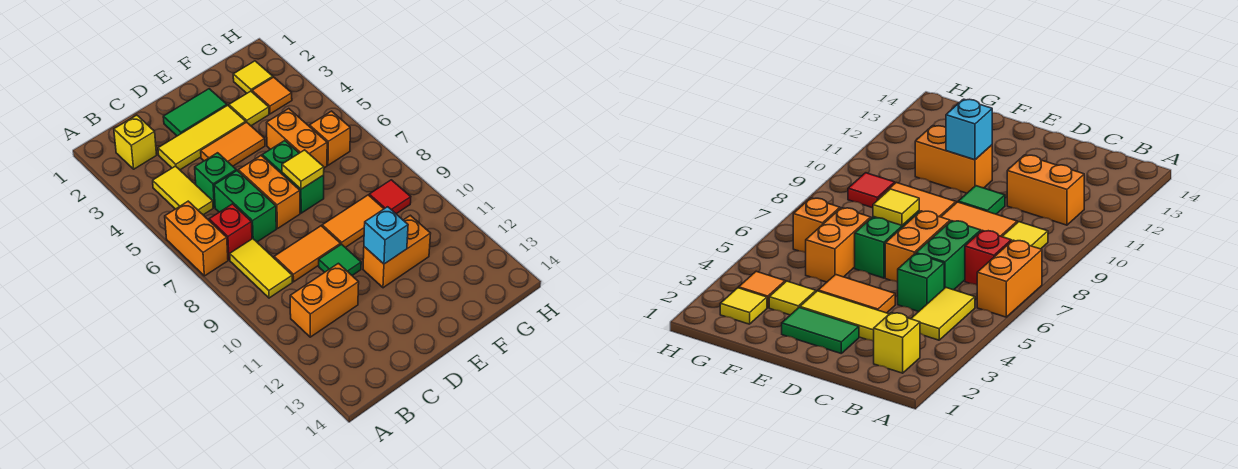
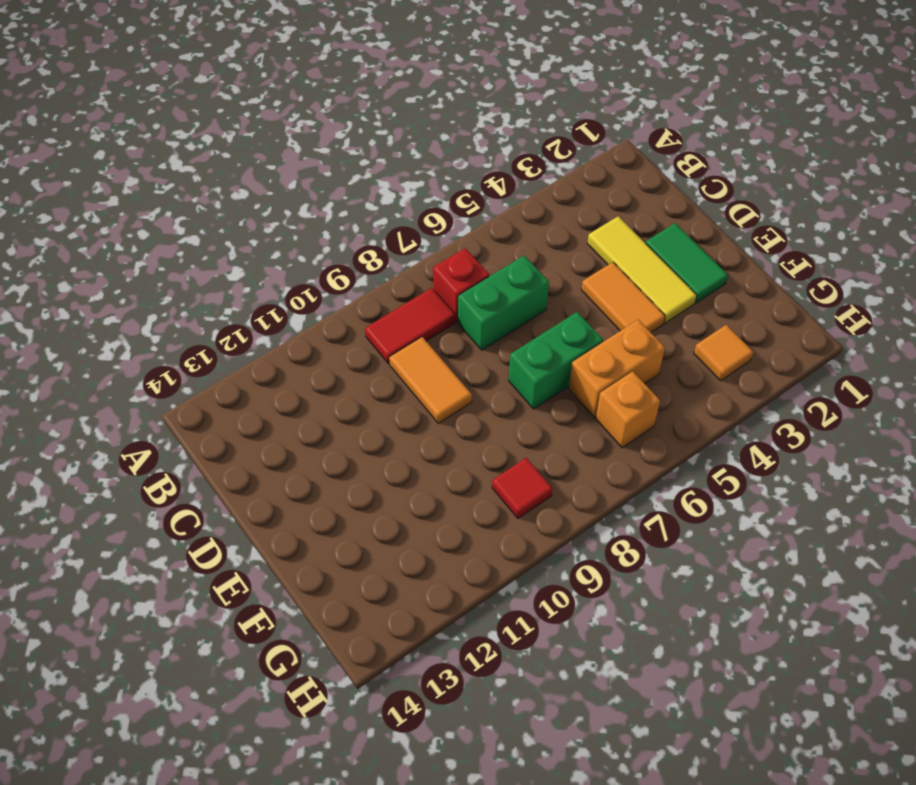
red 1x2 tile [365,288,455,364] -> yellow 1x2 tile [230,239,292,298]
none -> orange 1x2 brick [165,201,228,276]
none -> yellow 1x1 brick [114,115,157,169]
none -> yellow 1x2 tile [153,166,213,215]

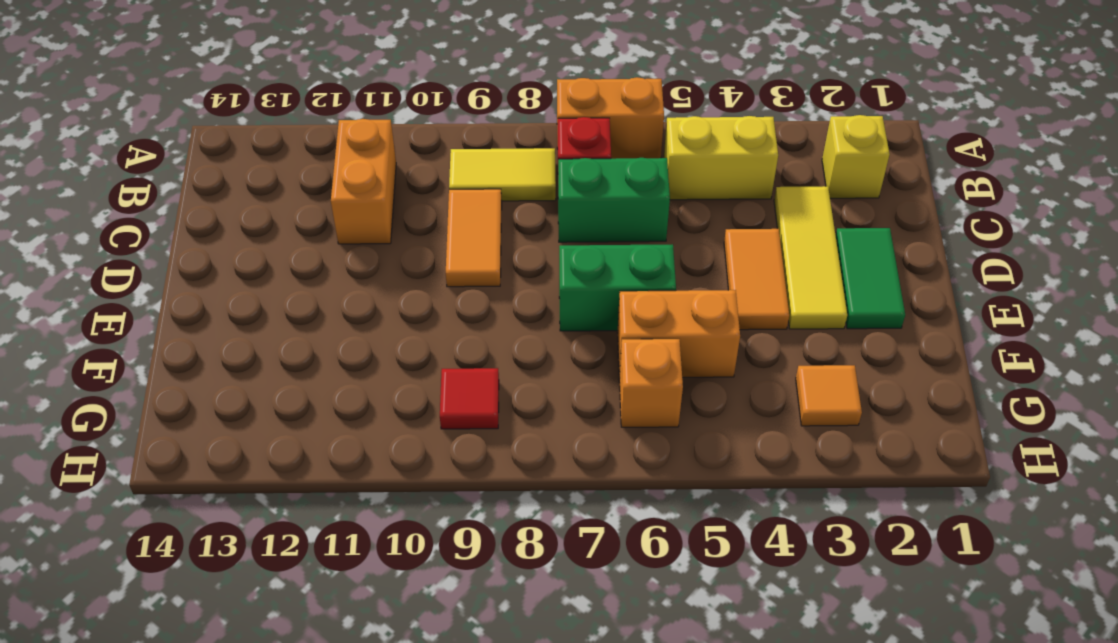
yellow 1x2 brick [664,116,778,200] -> yellow 1x2 tile [153,166,213,215]
none -> green 1x1 brick [195,153,236,208]
none -> orange 1x2 brick [238,156,300,229]
none -> green 1x1 tile [319,244,361,275]

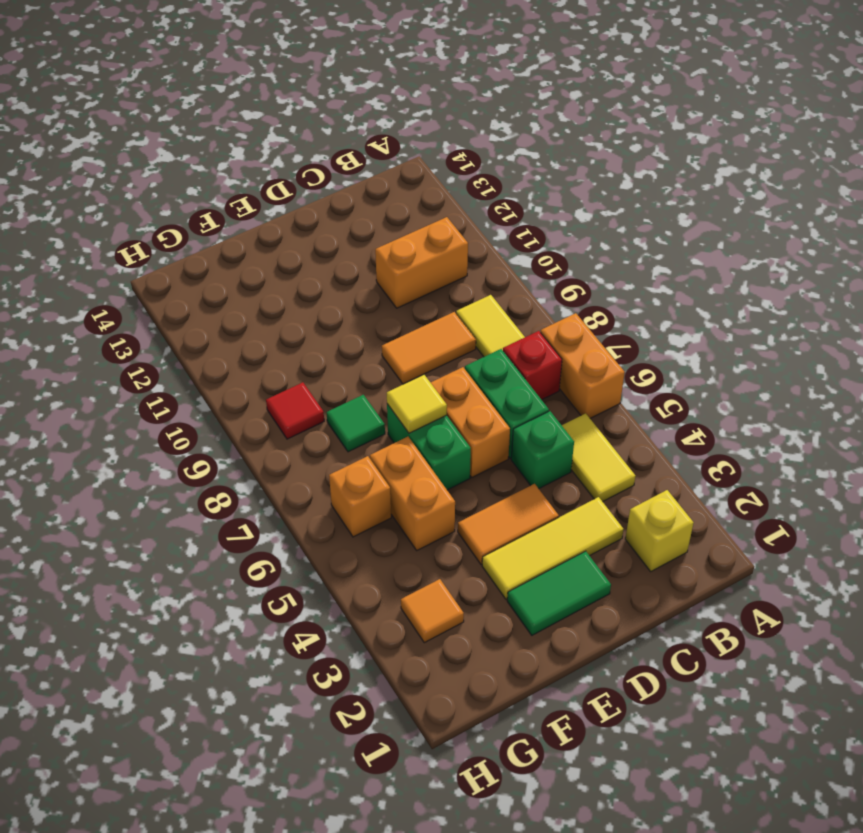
green 1x1 tile [327,395,385,452] -> green 1x1 tile moved to [319,244,361,275]
none -> orange 1x2 tile [322,195,384,248]
none -> orange 1x2 brick [363,215,431,288]
none -> yellow 1x1 tile [229,91,269,126]

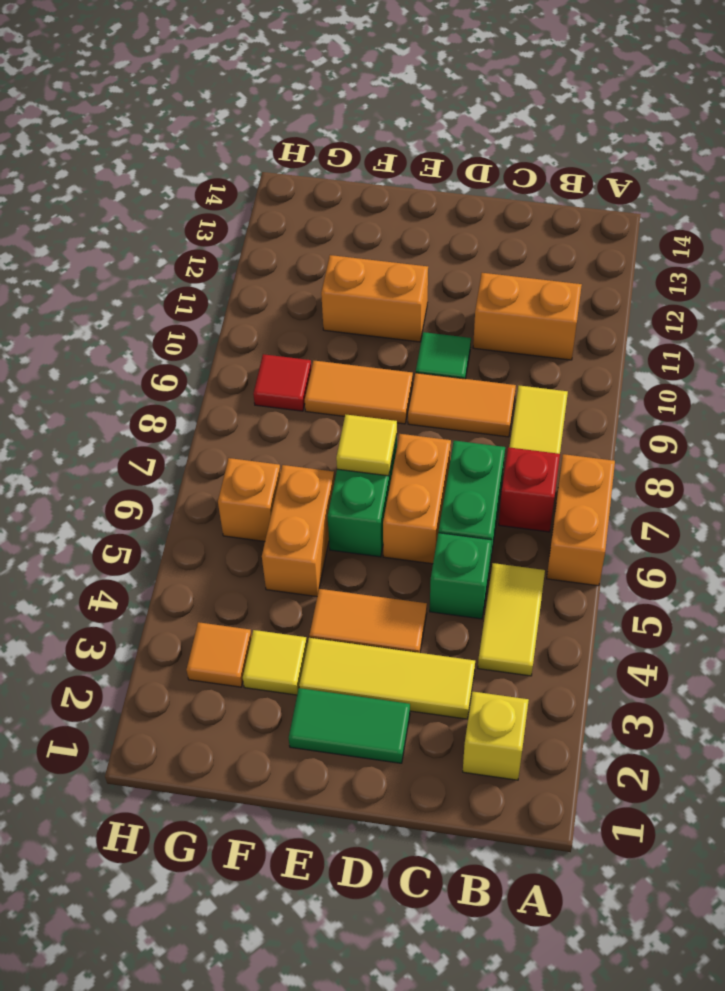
none -> yellow 1x1 tile [233,61,273,93]
none -> cyan 1x1 brick [364,207,408,264]

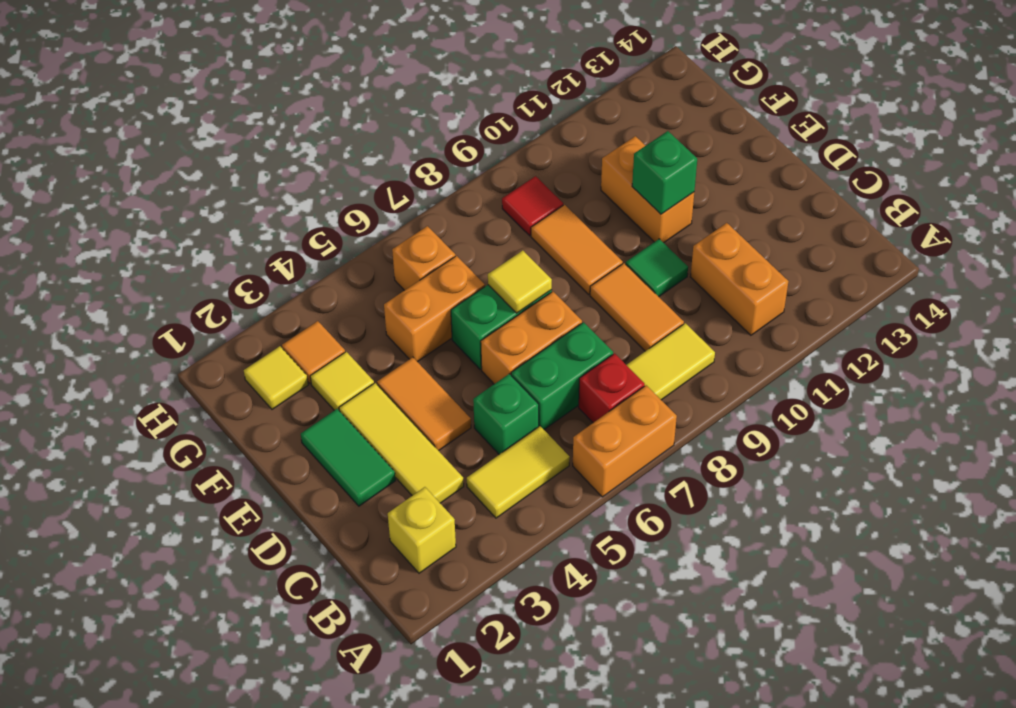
green 1x1 brick [632,131,697,214] -> cyan 1x1 brick [364,207,408,264]

